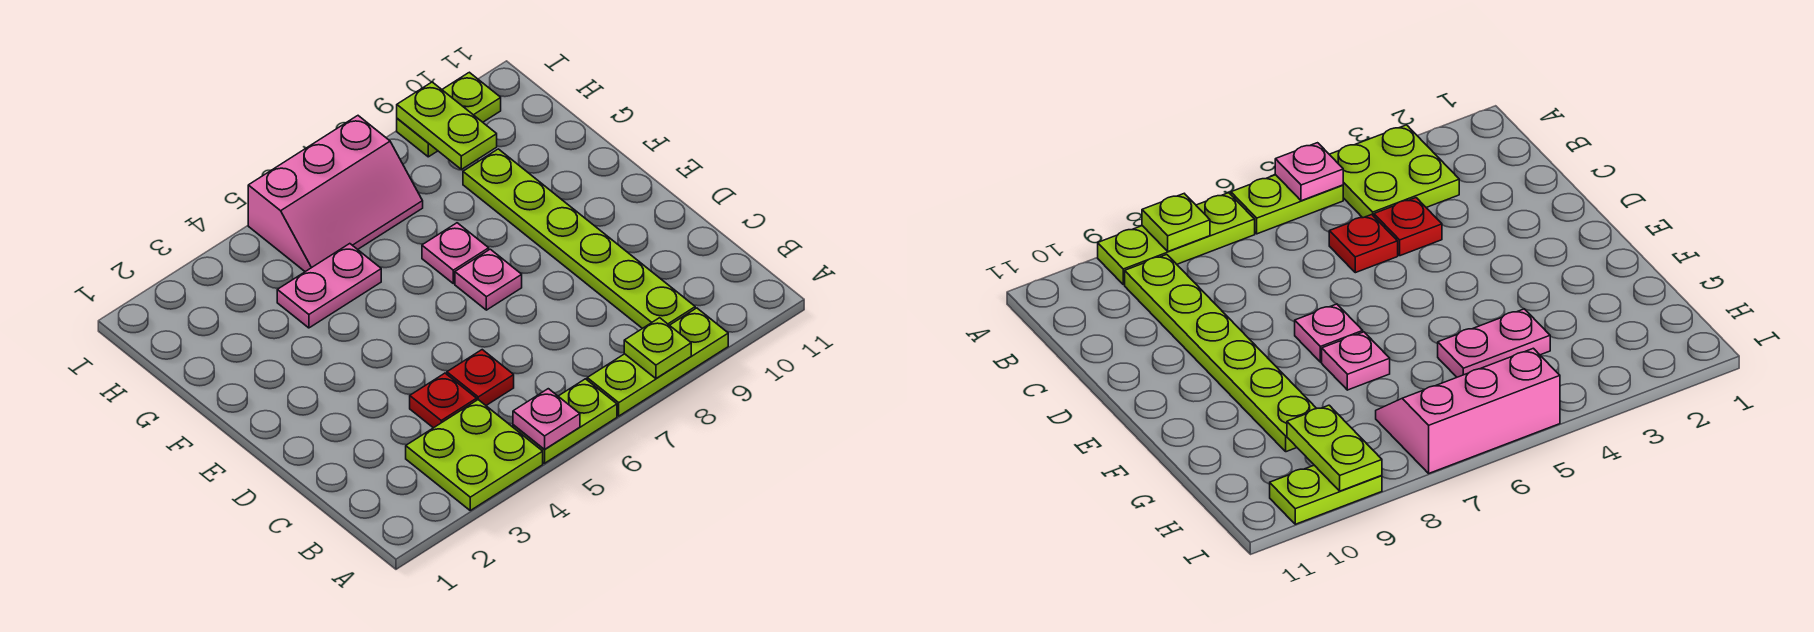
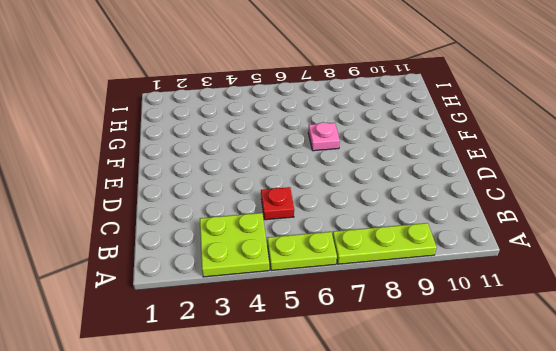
none -> lime 1x6 plate [463,149,695,329]
none -> red 1x1 plate [410,373,477,428]
none -> pink 1x1 plate [455,249,522,310]

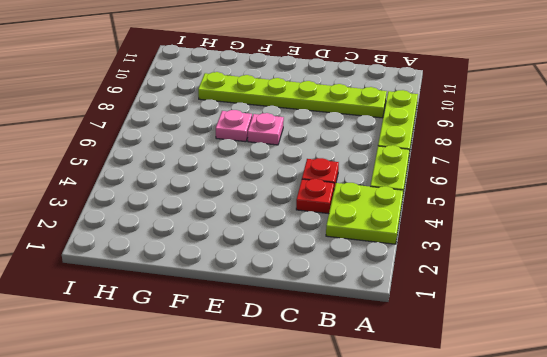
none -> pink 1x2 plate [277,244,381,328]
none -> pink 2x3 slope [248,116,423,272]
none -> lime 1x2 plate [397,72,501,157]

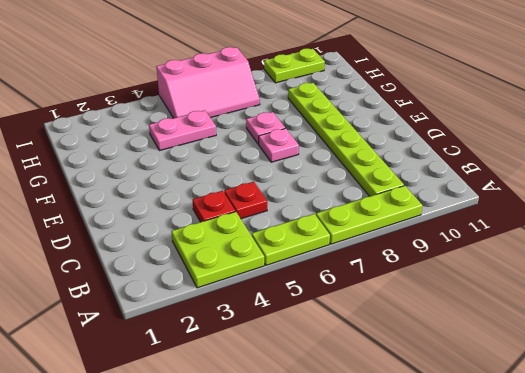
none -> pink 1x1 plate [513,389,580,449]
none -> lime 1x1 plate [624,318,691,379]
none -> lime 1x2 plate [397,82,497,169]

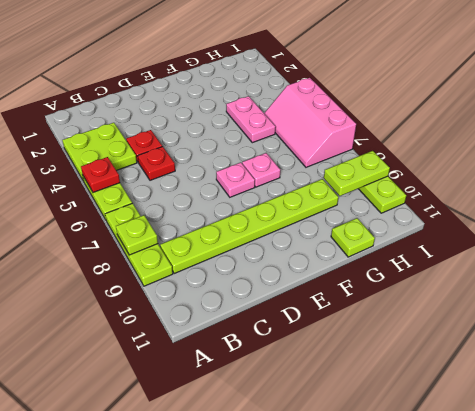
red 1x1 plate [81,157,120,192] -> pink 1x1 plate [513,389,580,449]
lime 1x1 plate [331,218,375,257] -> none

